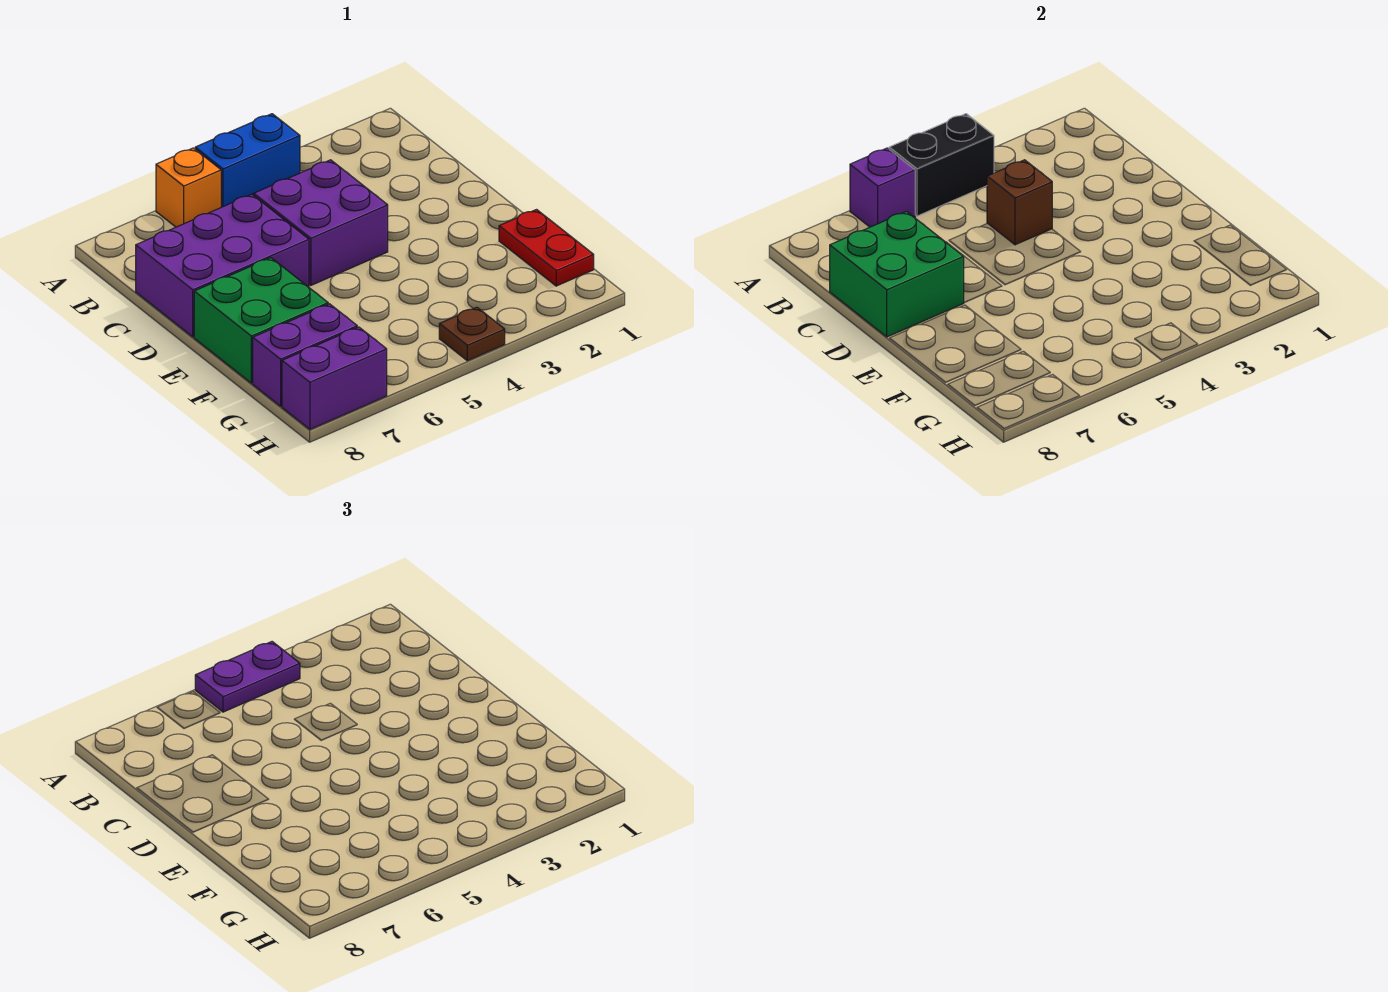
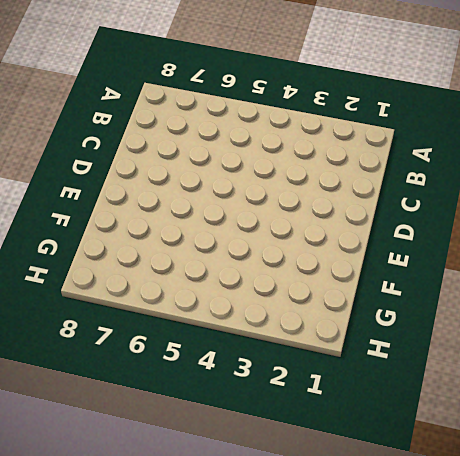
none -> blue 1x2 brick [195,114,300,207]
none -> orange 1x1 brick [156,148,221,227]
none -> purple 2x2 brick [254,160,388,285]

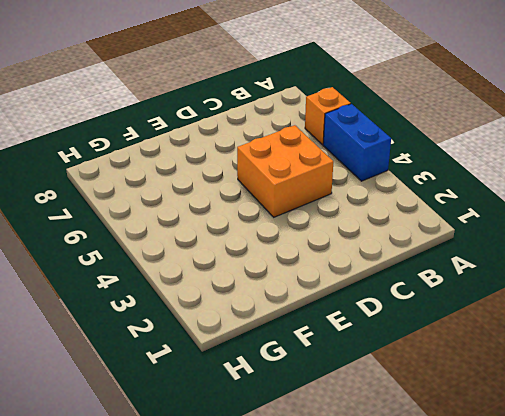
orange 2x2 brick [237,125,333,217] -> purple 2x2 brick [254,160,388,285]
none -> purple 2x3 brick [136,194,309,337]
none -> green 2x2 brick [194,258,328,383]
none -> red 1x2 plate [499,210,594,286]

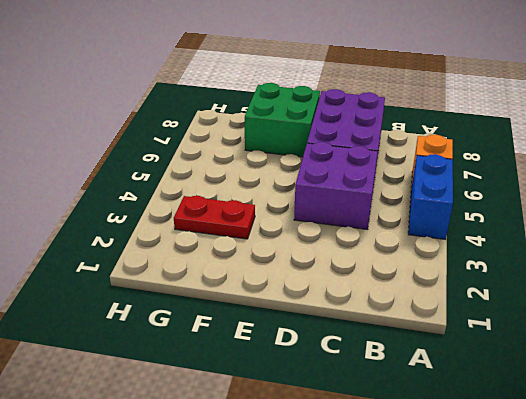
red 1x2 plate [174,196,255,239] -> red 1x2 plate moved to [499,210,594,286]
none -> purple 1x2 brick [253,304,357,406]
none -> brown 1x1 plate [439,307,505,361]
none -> purple 1x2 brick [282,327,387,429]

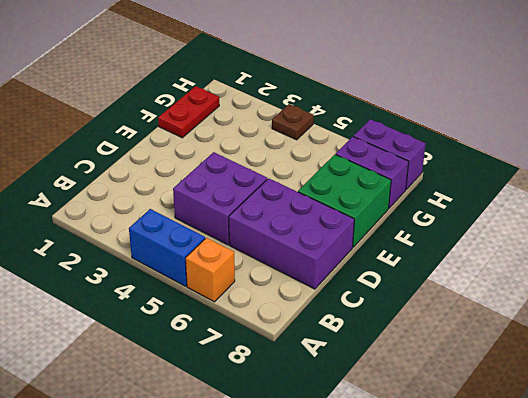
none -> black 1x2 brick [889,114,994,216]
none -> purple 1x1 brick [850,148,915,227]
none -> brown 1x1 brick [987,160,1052,245]

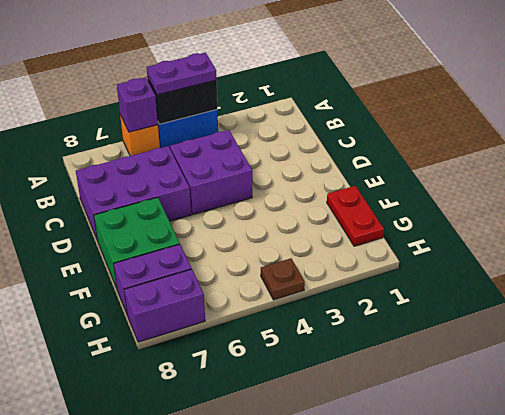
none -> brown 1x1 brick [987,160,1052,245]
none -> green 2x2 brick [830,211,964,337]

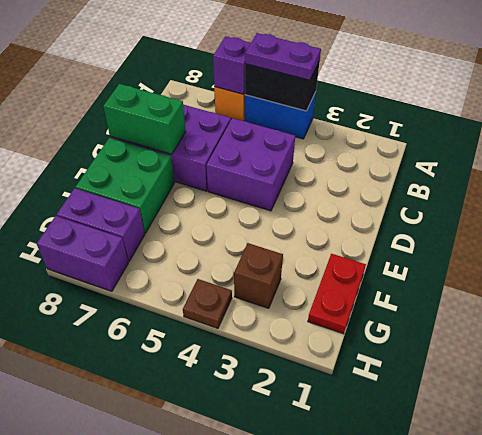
green 1x2 brick [103,84,186,154] -> green 2x2 brick [830,211,964,337]
brown 1x1 brick [234,243,283,308] -> brown 1x1 brick moved to [987,160,1052,245]

